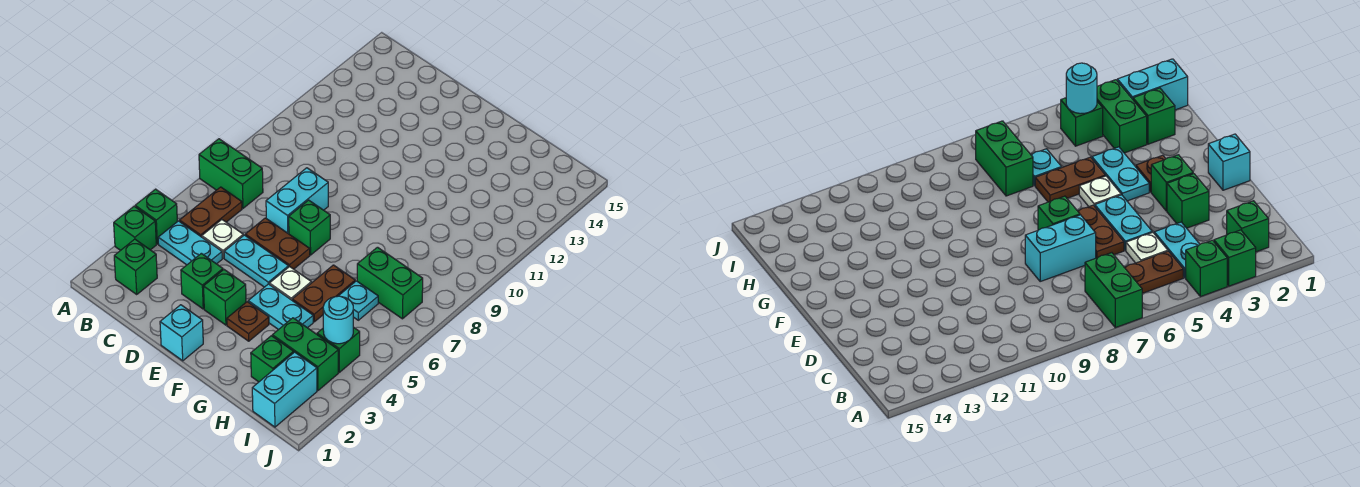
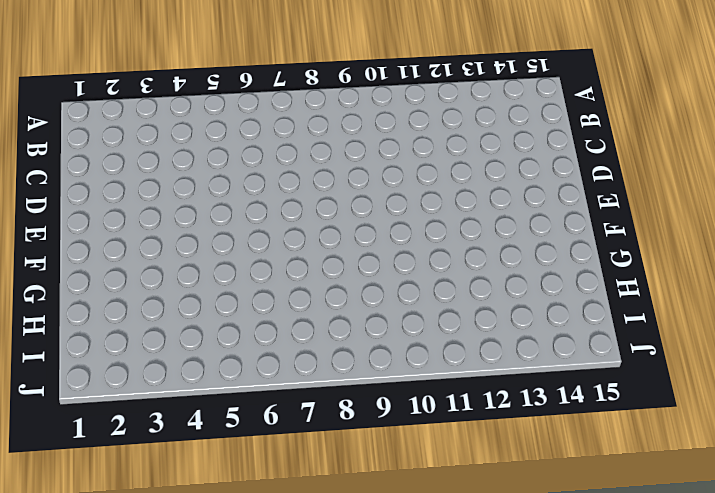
none -> green 1x1 brick [114,206,156,250]
none -> green 1x1 brick [135,189,177,244]
none -> green 1x2 brick [199,139,263,208]

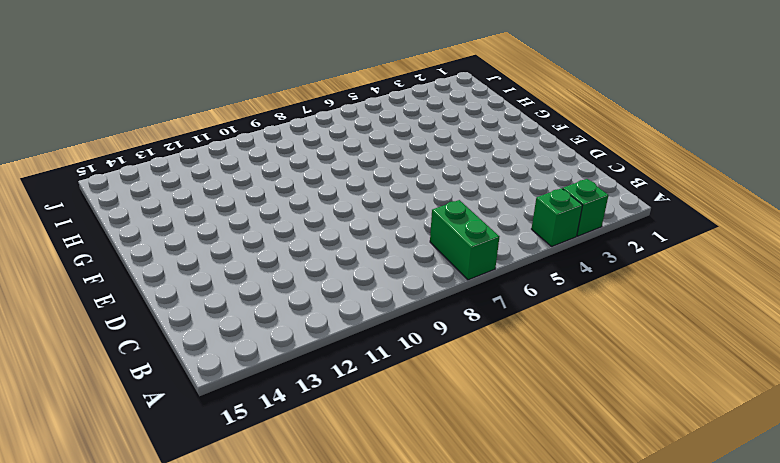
none -> green 1x1 brick [114,239,157,294]
none -> cyan 1x2 plate [158,221,222,265]
none -> brown 1x2 plate [180,187,242,237]

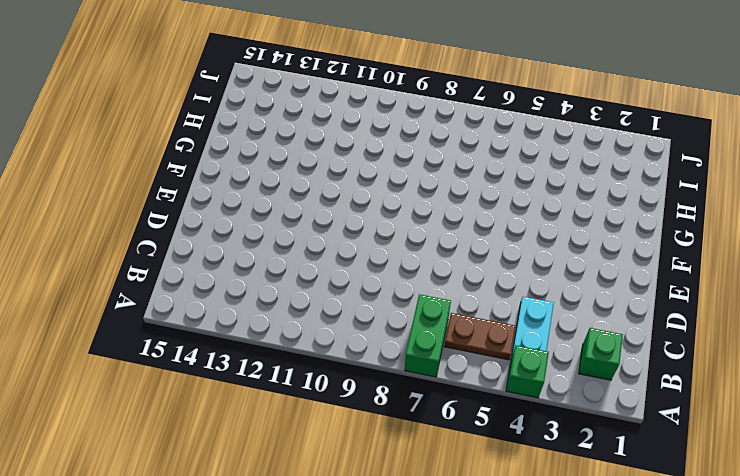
none -> green 1x1 brick [114,206,156,250]
none -> white 1x1 plate [202,220,243,258]
none -> green 1x1 brick [181,253,223,309]

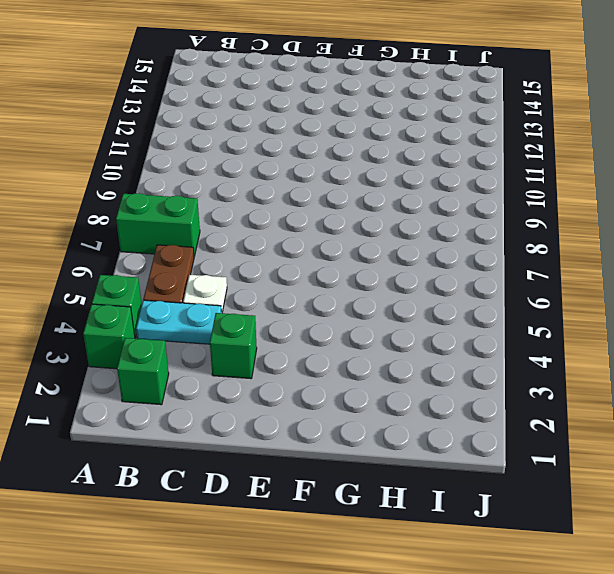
none -> cyan 1x2 plate [224,235,289,287]
none -> brown 1x2 plate [245,218,310,269]
none -> cyan 1x2 brick [266,168,328,234]

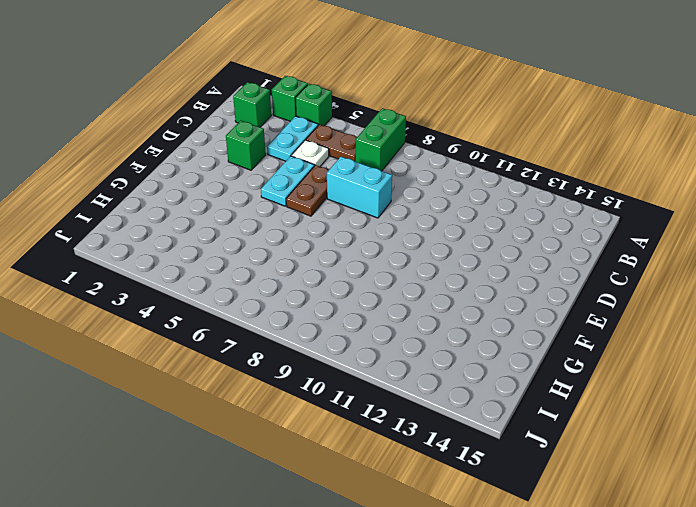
none -> cyan 1x1 brick [160,305,203,361]
none -> green 1x1 brick [204,270,246,325]
none -> green 1x1 brick [289,200,330,255]

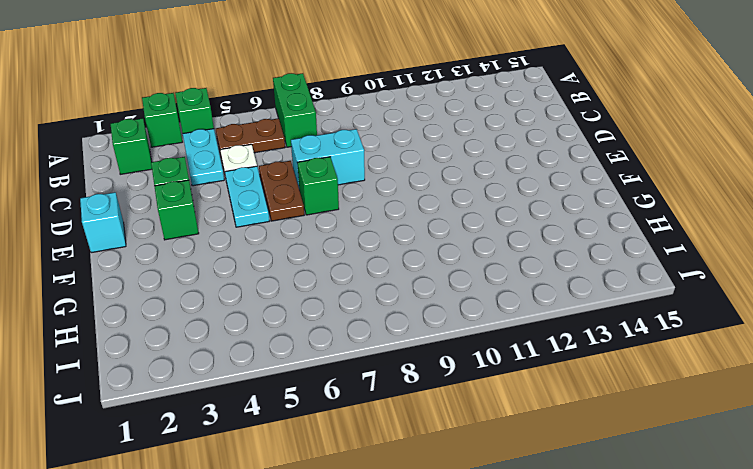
none -> brown 1x1 plate [227,302,269,341]
none -> cyan 1x2 plate [248,284,313,330]
none -> white 1x1 plate [270,267,311,300]

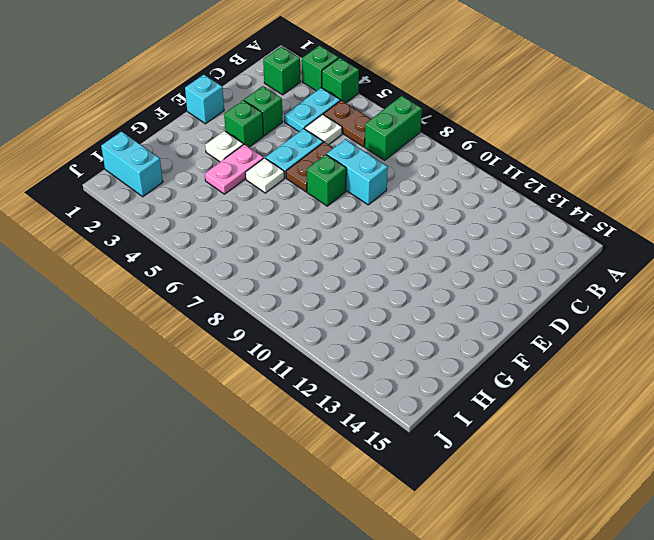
white 1x1 plate [205,131,243,162] -> brown 1x1 plate [227,302,269,341]
pink 1x2 plate [205,144,264,194] -> cyan 1x2 plate [248,284,313,330]
none -> brown 1x2 plate [292,265,355,322]
none -> green 1x1 brick [251,336,294,382]
none -> green 1x2 brick [272,318,338,390]

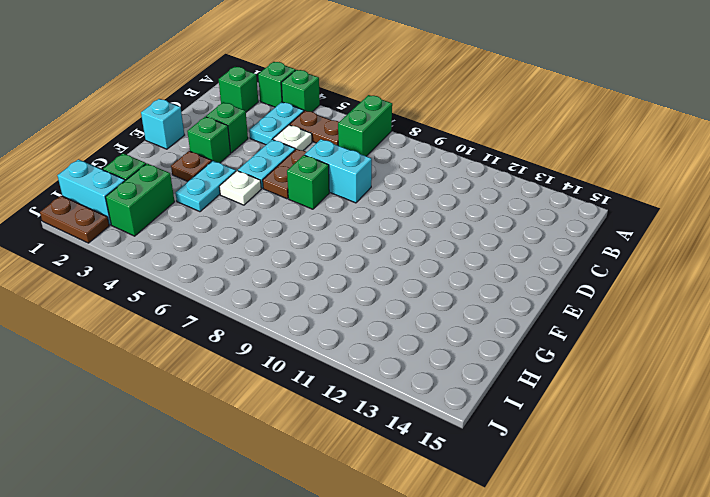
brown 1x2 plate [40,196,109,243] -> brown 1x2 plate moved to [292,265,355,322]
none -> cyan 1x1 plate [339,281,378,320]
none -> green 1x2 brick [357,247,423,319]
none -> green 1x1 brick [317,327,360,372]

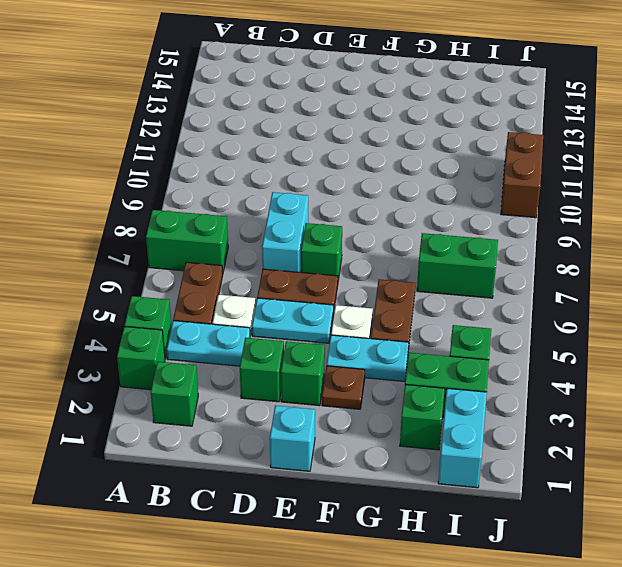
brown 1x2 brick [501,132,543,218] -> none
none -> cyan 1x1 plate [339,281,378,320]
none -> cyan 1x1 round brick [323,296,353,344]

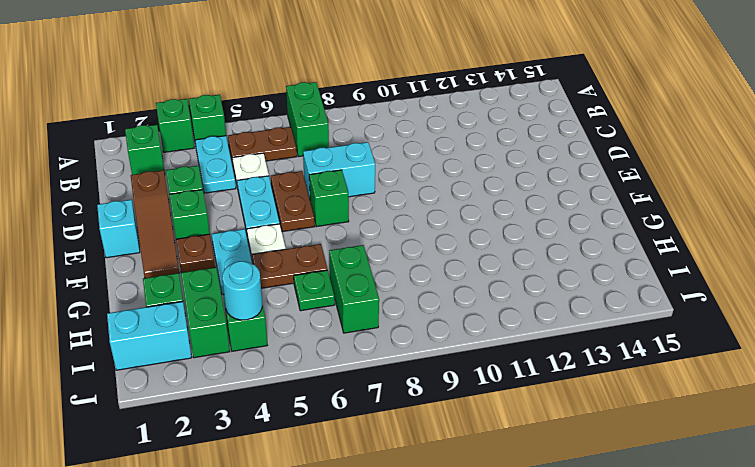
brown 1x3 slope [131,170,179,278] -> none
green 1x1 plate [294,270,335,311] -> cyan 1x1 plate [339,281,378,320]

